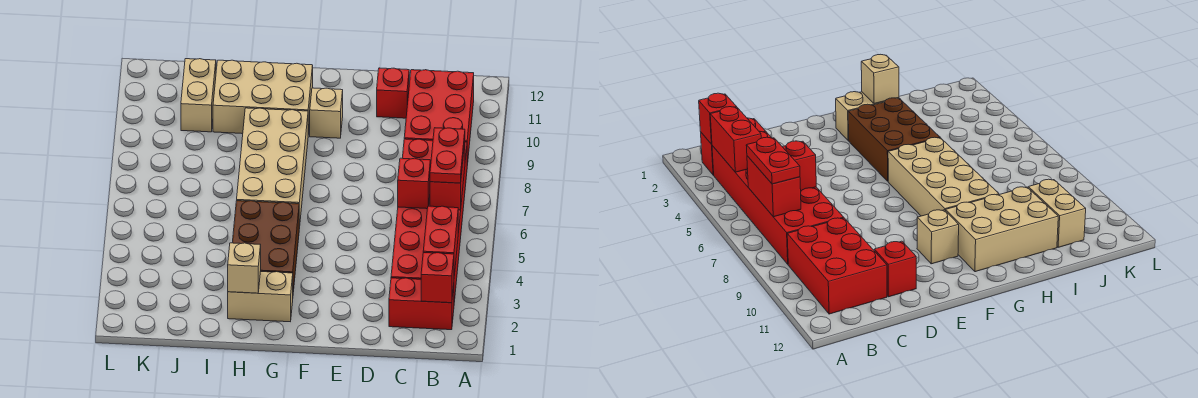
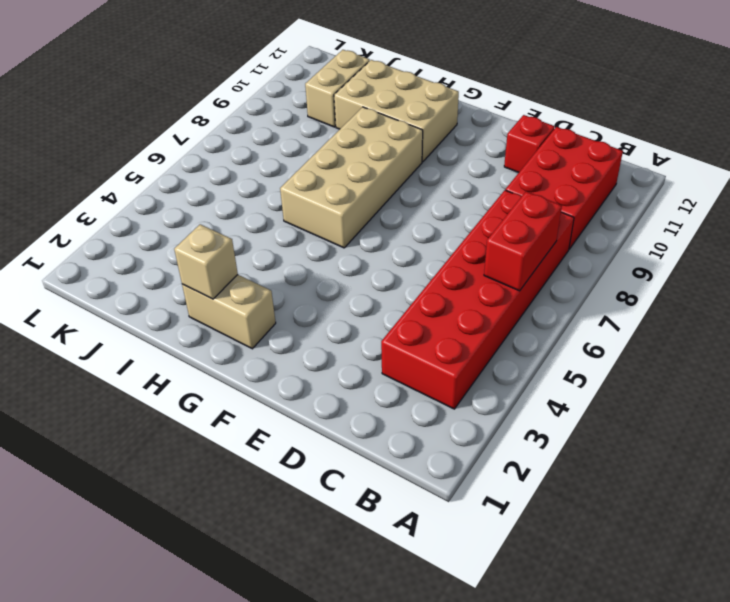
none -> red 1x2 brick [389,278,454,330]
none -> tan 1x1 brick [310,88,343,138]
none -> brown 2x3 brick [232,201,299,292]

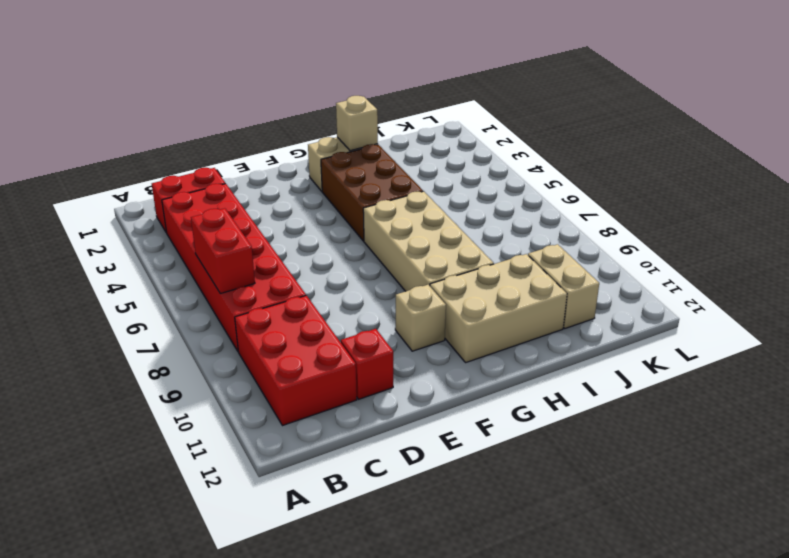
none -> red 1x1 brick [421,252,454,303]
none -> red 1x2 brick [423,206,458,275]
none -> red 1x1 brick [398,158,431,209]

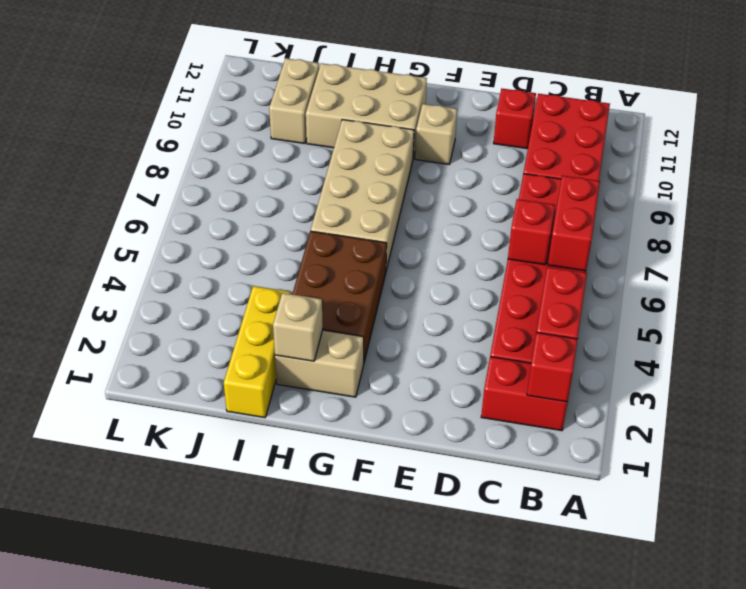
yellow 1x3 brick [224,286,291,418] -> none
none -> red 1x2 plate [430,128,465,183]

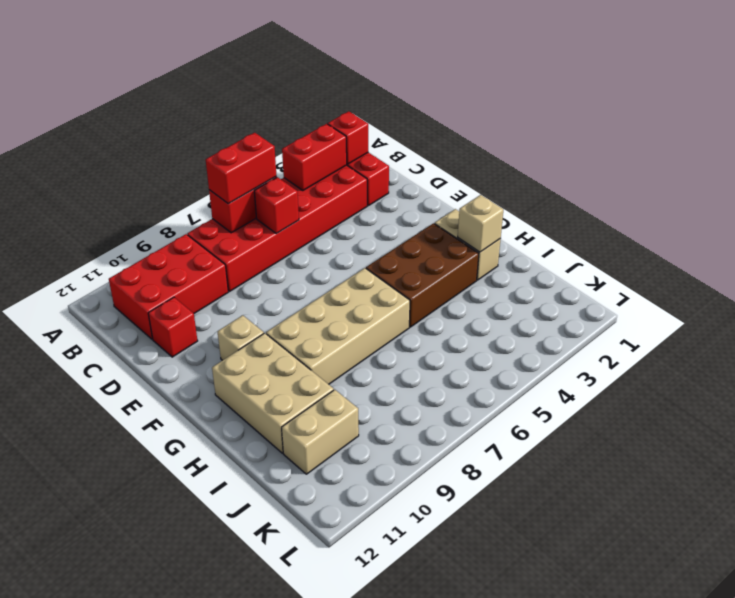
red 1x2 brick [206,133,276,204] -> red 1x2 plate [430,128,465,183]

